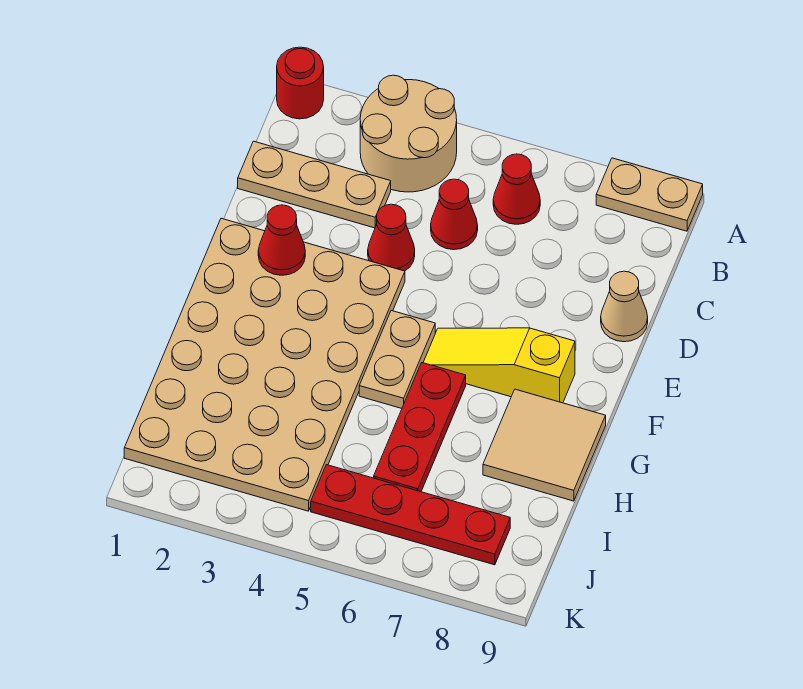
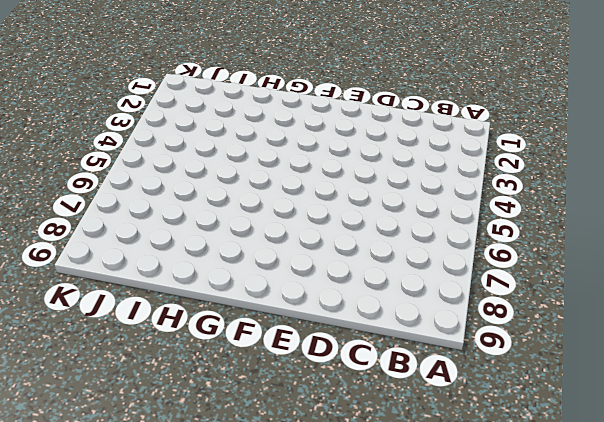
none -> red 1x1 round brick [277,47,324,119]
none -> tan 2x2 round brick [360,75,457,192]
none -> tan 1x2 plate [596,158,703,231]

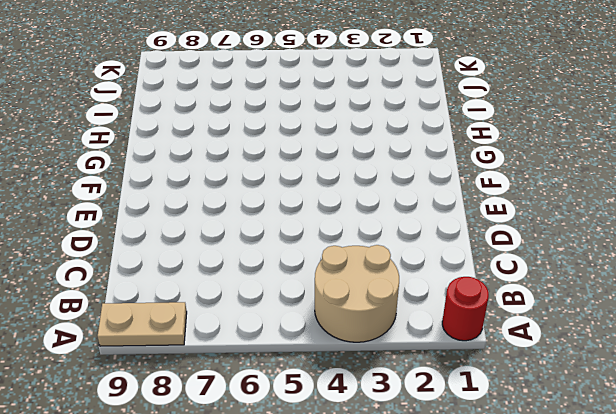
none -> red 1x1 cone [493,154,540,224]
none -> tan 1x3 plate [238,141,391,228]
none -> red 1x1 cone [431,179,478,250]

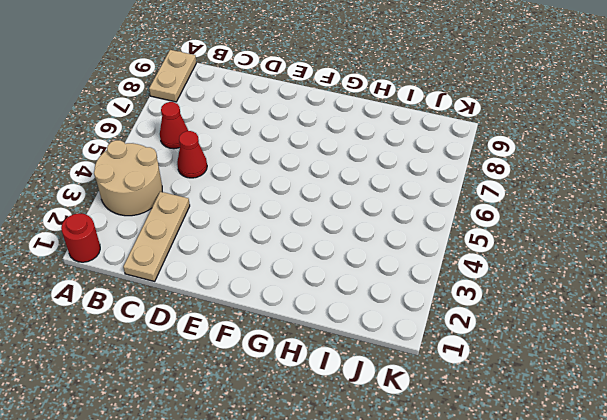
none -> red 1x1 cone [368,204,415,271]
none -> tan 1x1 cone [601,271,648,342]
none -> tan 4x6 plate [124,218,405,511]

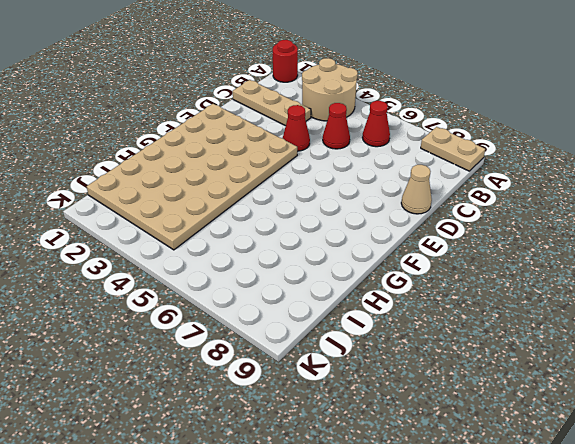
none -> tan 1x2 plate [359,311,435,408]
none -> yellow 1x3 slope [423,328,575,403]
none -> red 1x3 plate [374,363,466,492]

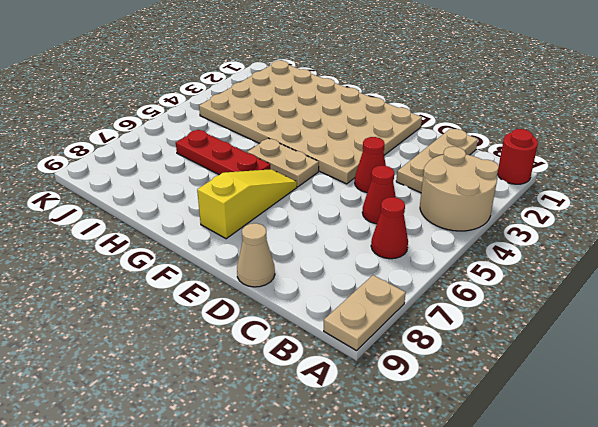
none -> tan 2x2 tile [483,389,606,501]
none -> red 1x4 plate [311,465,510,565]
none -> red 1x1 cone [258,205,305,275]

